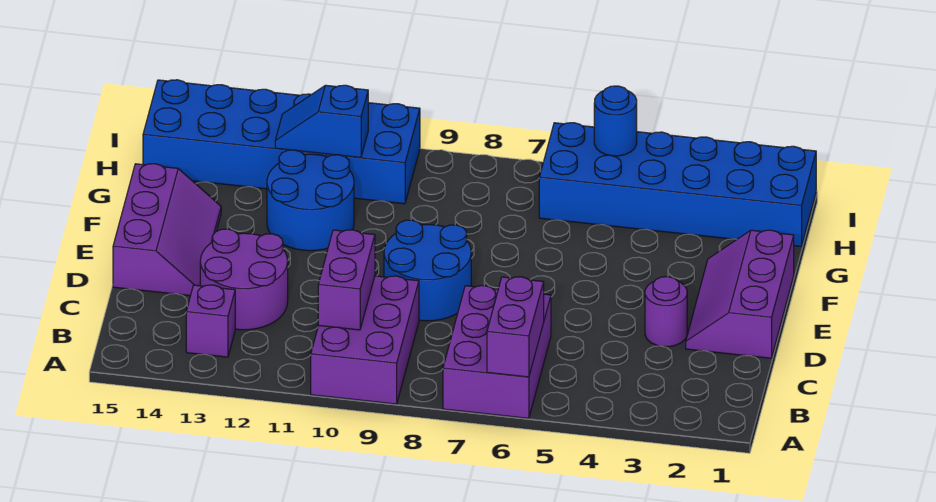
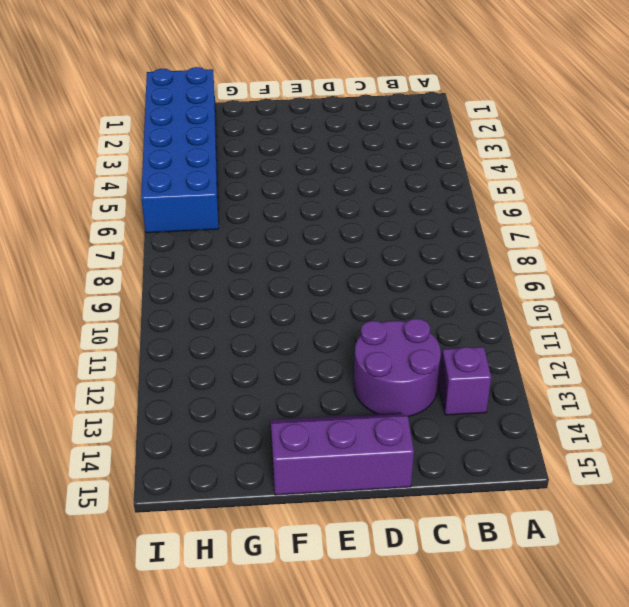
none -> purple 2x3 brick [443,286,551,418]
none -> purple 2x3 brick [311,276,419,404]
none -> purple 2x3 slope [686,230,794,358]

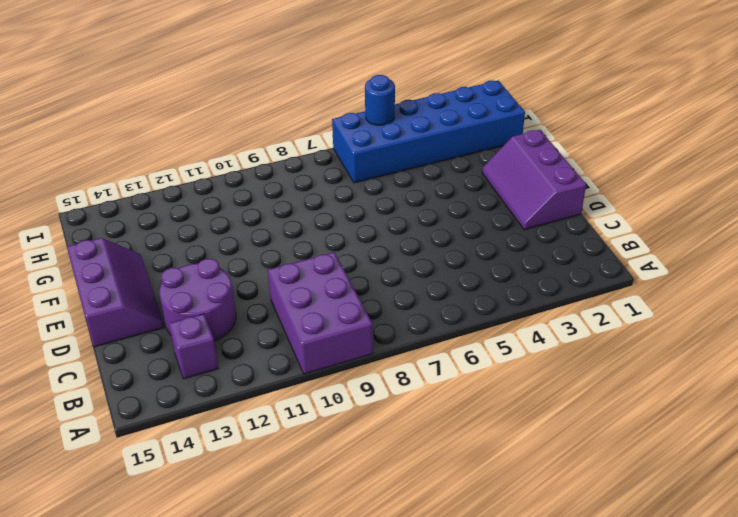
none -> purple 2x3 brick [443,286,551,418]
none -> purple 1x1 round brick [645,277,687,347]
none -> blue 2x2 round brick [384,220,471,321]

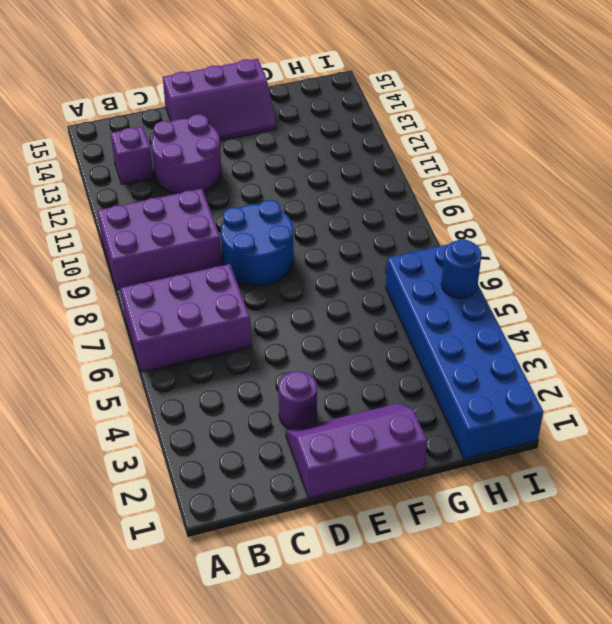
none -> blue 2x2 round brick [267,150,354,251]
none -> blue 2x6 brick [143,80,420,204]
none -> purple 1x2 brick [487,277,544,377]

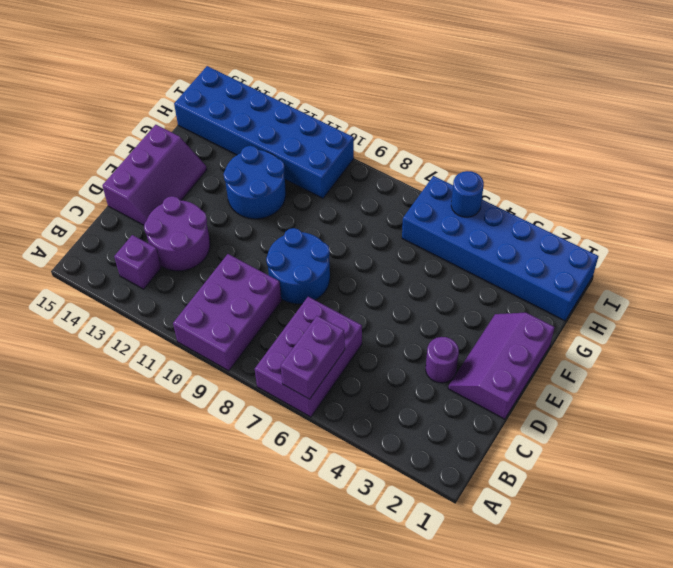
none -> purple 1x2 brick [318,230,375,330]
none -> blue 1x2 slope [275,85,368,158]

